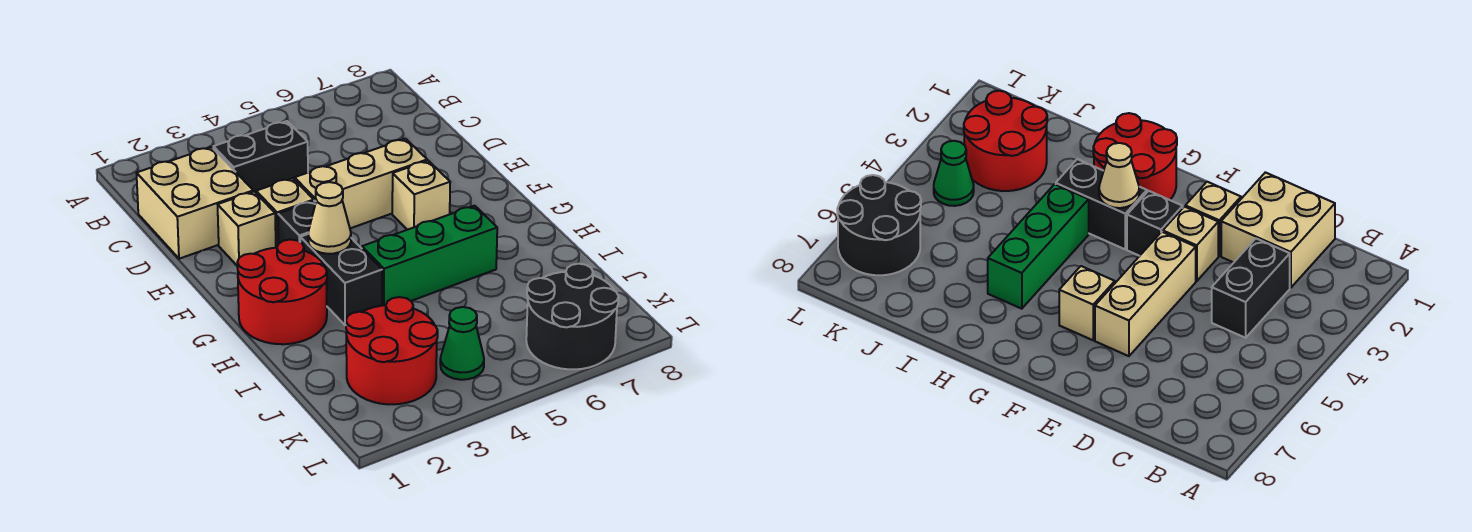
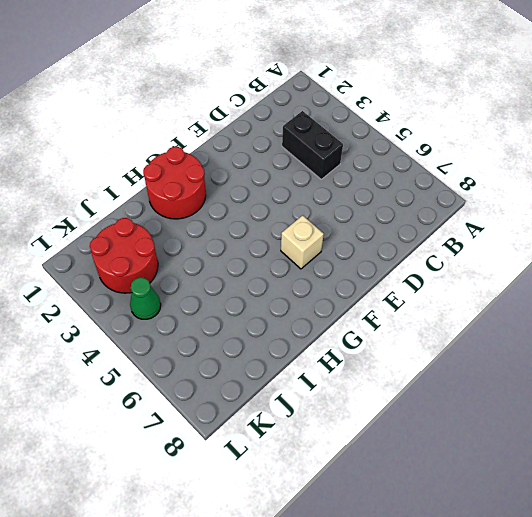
none -> tan 2x2 brick [136,147,253,259]
none -> tan 1x1 brick [218,192,276,265]
none -> tan 1x1 brick [256,178,314,248]

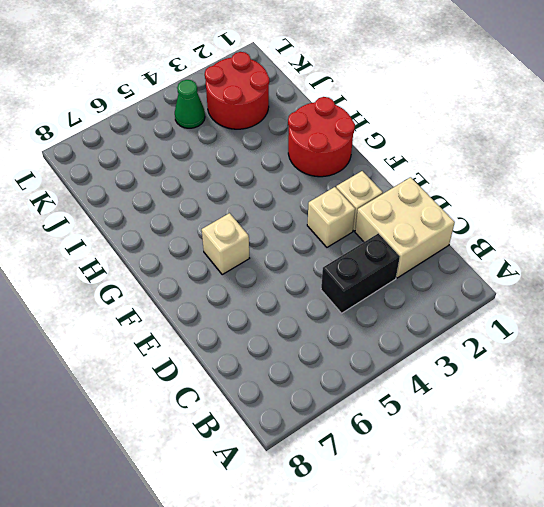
none -> tan 1x3 brick [295,139,427,228]
none -> black 1x1 brick [278,201,316,243]
none -> black 1x2 brick [300,234,382,325]

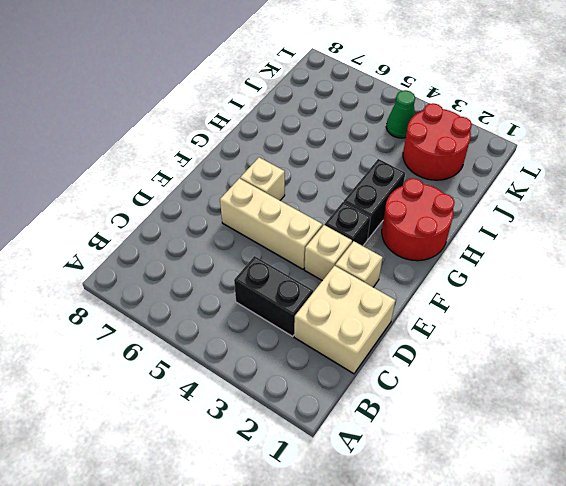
none -> green 1x3 brick [362,206,497,306]
none -> black 2x2 round brick [526,264,619,369]
none -> tan 1x1 cone [308,182,351,254]

